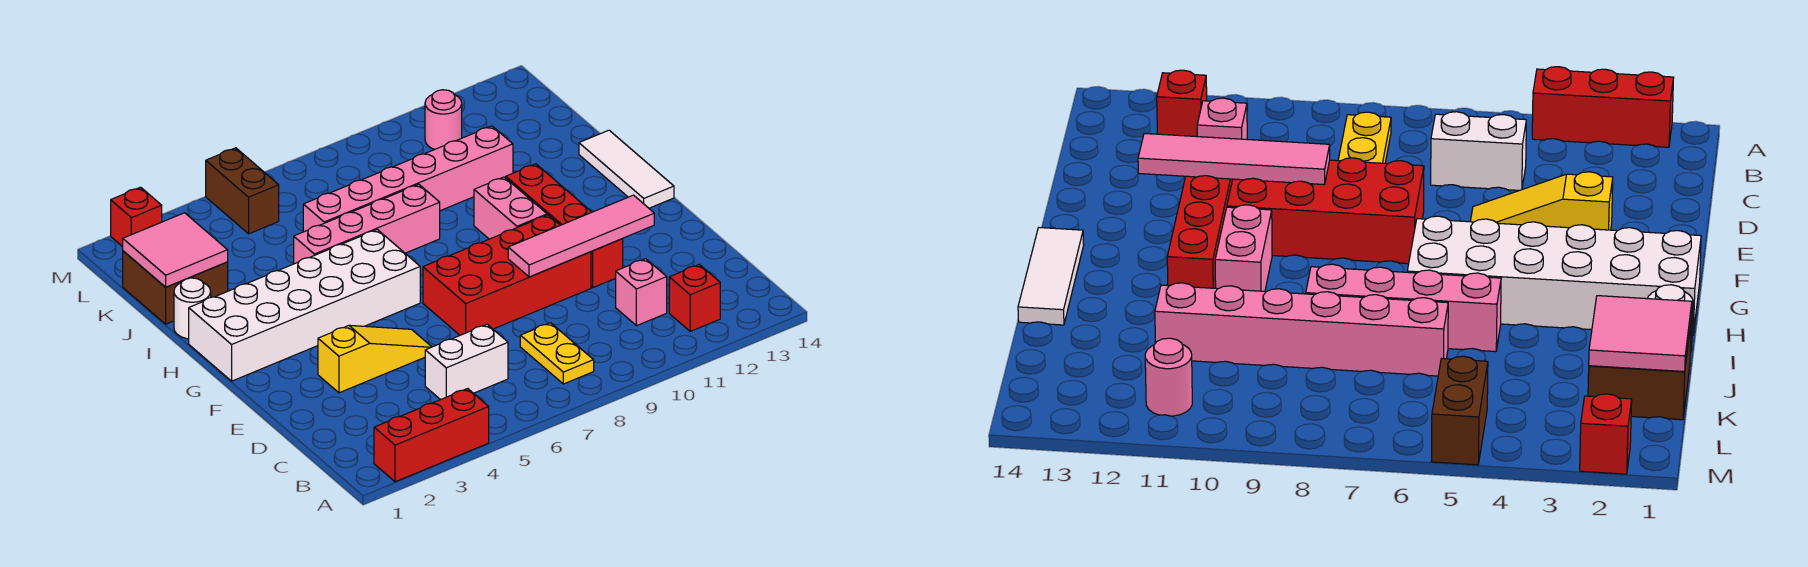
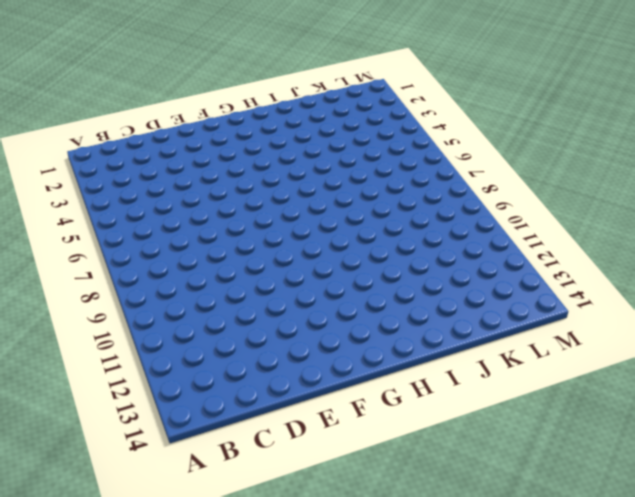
none -> red 1x3 brick [374,389,489,482]
none -> yellow 1x2 plate [520,323,594,384]
none -> red 1x1 brick [669,264,720,331]

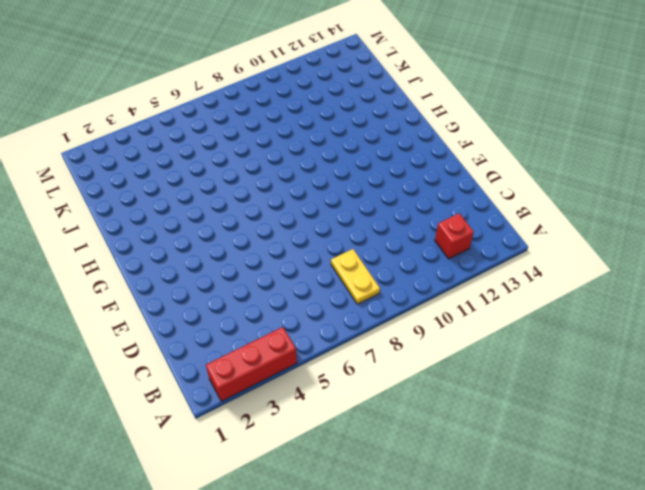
none -> white 1x2 brick [425,324,508,400]
none -> pink 1x1 brick [616,259,667,326]
none -> yellow 1x3 slope [318,325,431,393]

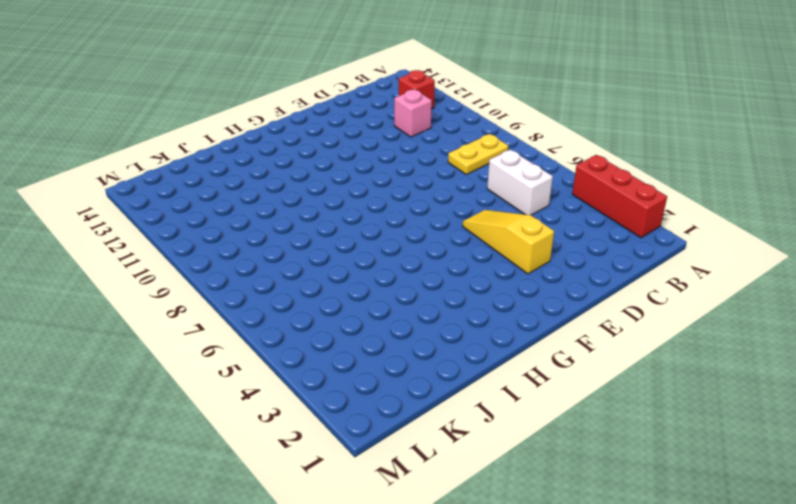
none -> red 2x4 brick [423,215,591,335]
none -> red 1x4 brick [506,164,623,288]
none -> white 2x6 brick [189,230,420,381]

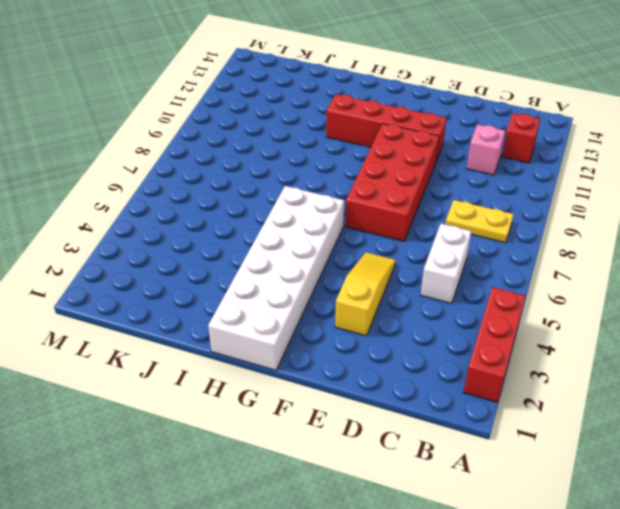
none -> pink 1x2 brick [474,177,547,239]
none -> white 1x3 tile [579,130,674,208]
none -> white 1x1 round brick [174,278,211,339]

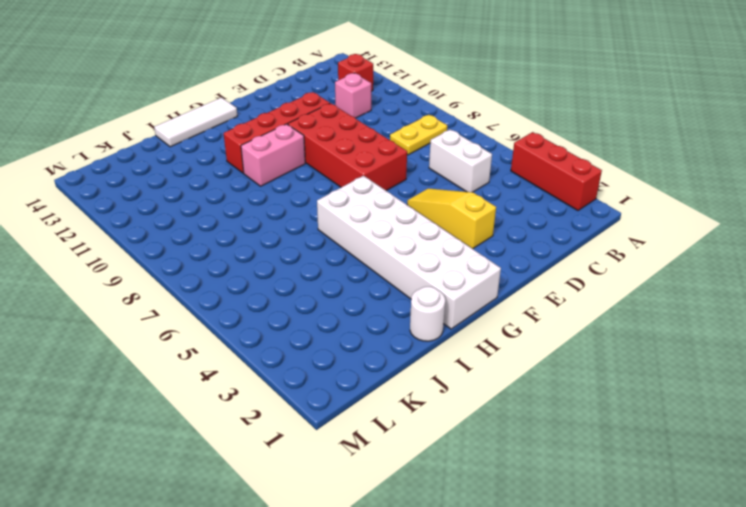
none -> pink 1x4 brick [294,184,440,264]
none -> brown 2x2 brick [123,251,228,324]
none -> pink 1x6 brick [303,126,513,232]

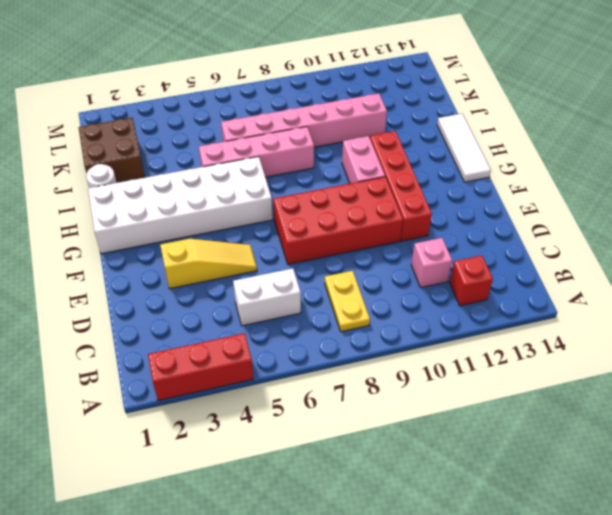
none -> brown 1x2 brick [206,148,279,234]
none -> pink 1x1 round brick [425,90,462,149]
none -> red 1x1 brick [111,187,162,247]

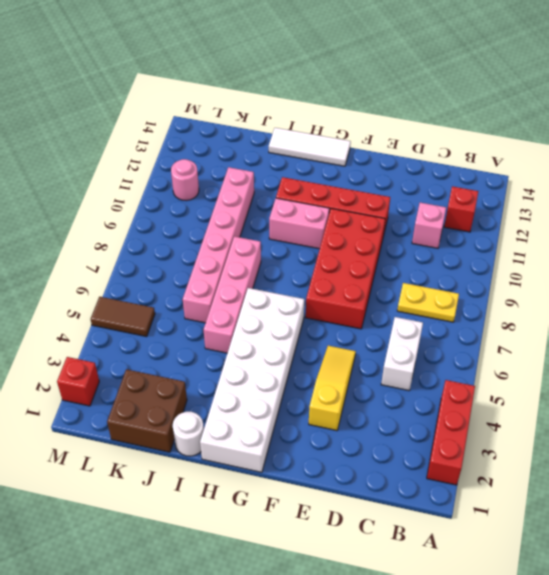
brown 1x2 tile [91,297,155,337] -> brown 1x2 brick [206,148,279,234]
none -> pink 1x4 tile [508,195,654,277]
none -> pink 2x2 tile [123,213,228,287]

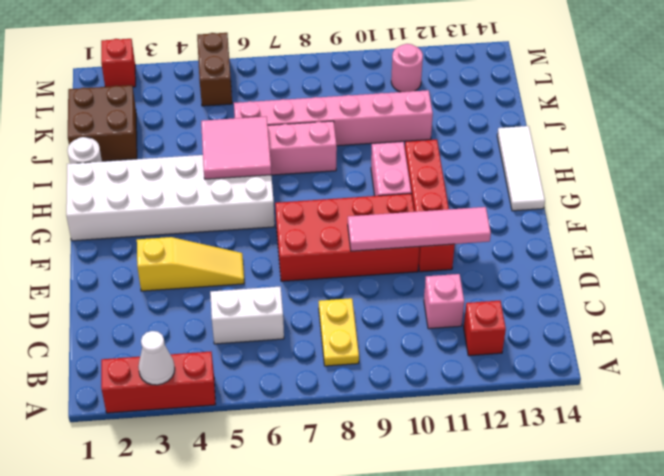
white 1x1 cone [138,331,175,385] -> none
pink 2x2 tile [201,116,271,179] -> pink 2x2 tile moved to [123,213,228,287]

